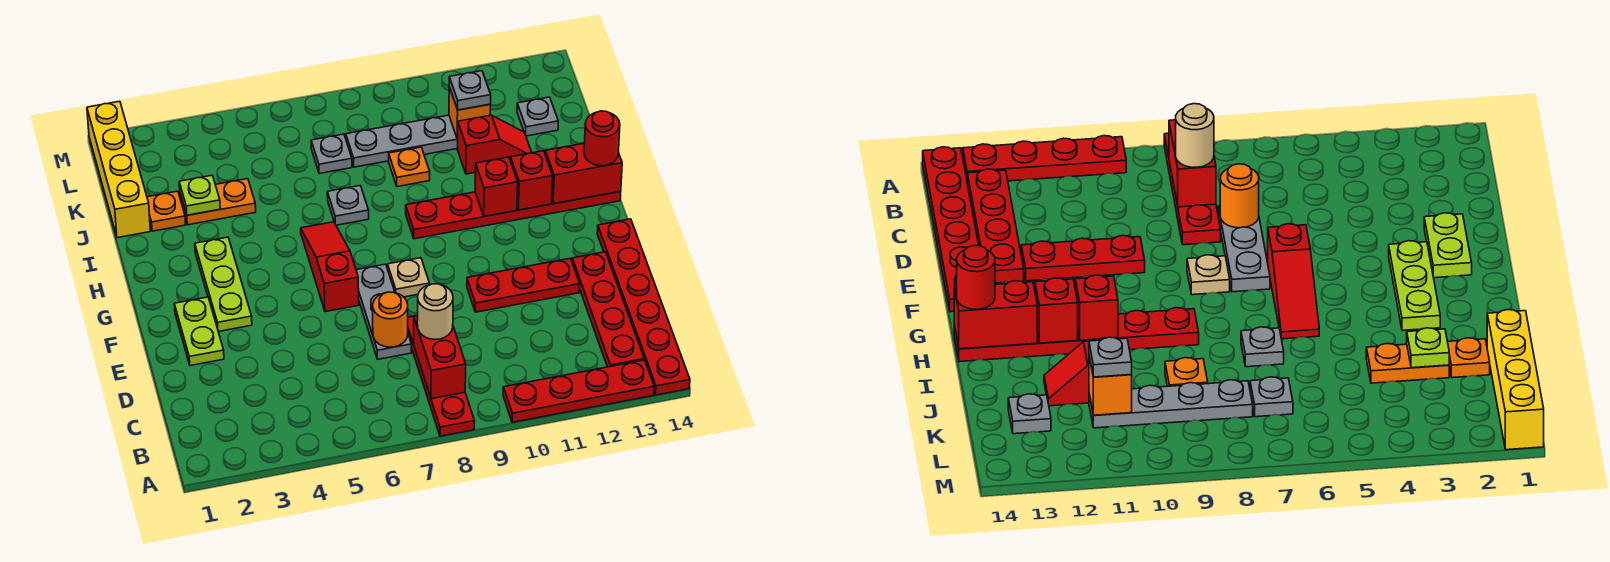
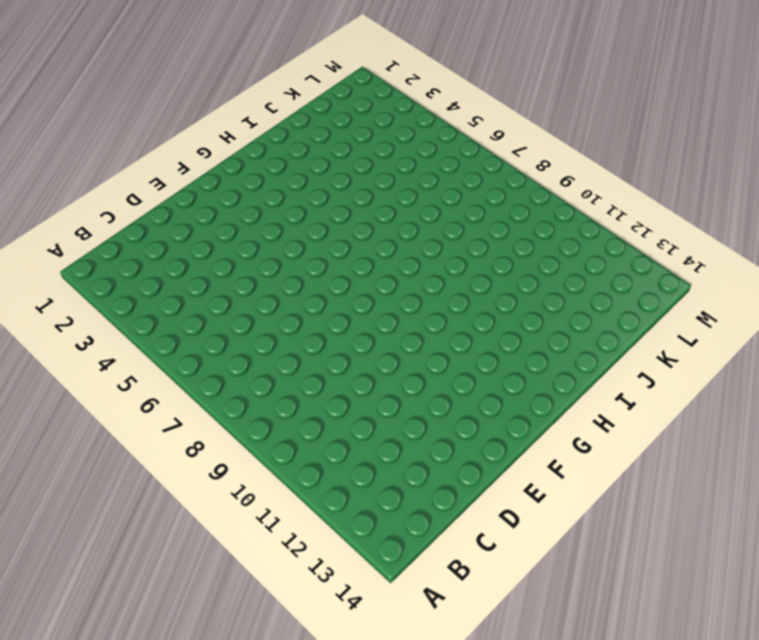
none -> red 1x4 plate [408,316,475,436]
none -> red 1x4 plate [503,360,654,422]
none -> red 1x6 plate [597,219,690,395]
none -> red 1x4 plate [572,252,644,367]

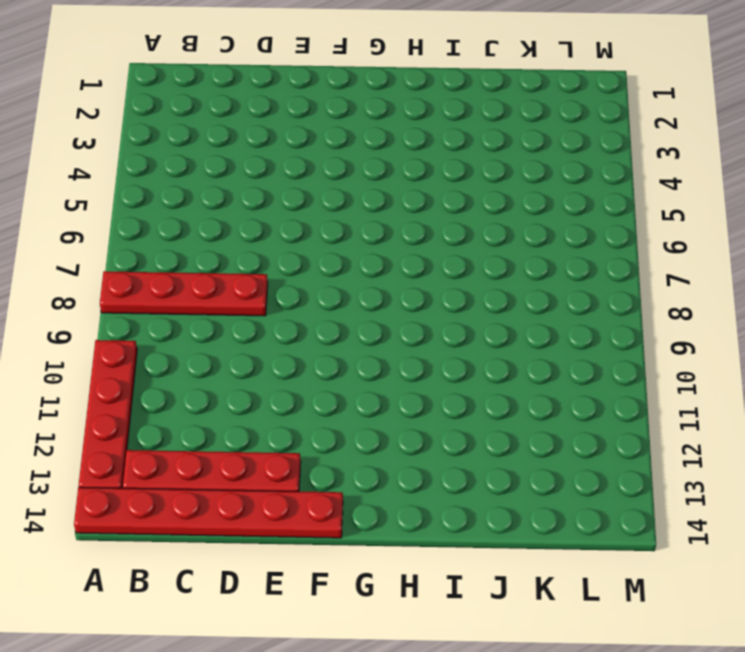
none -> grey 1x3 plate [356,264,411,359]
none -> lime 1x2 plate [174,297,224,366]
none -> red 1x3 plate [467,258,580,312]
none -> lime 1x3 plate [195,237,252,332]

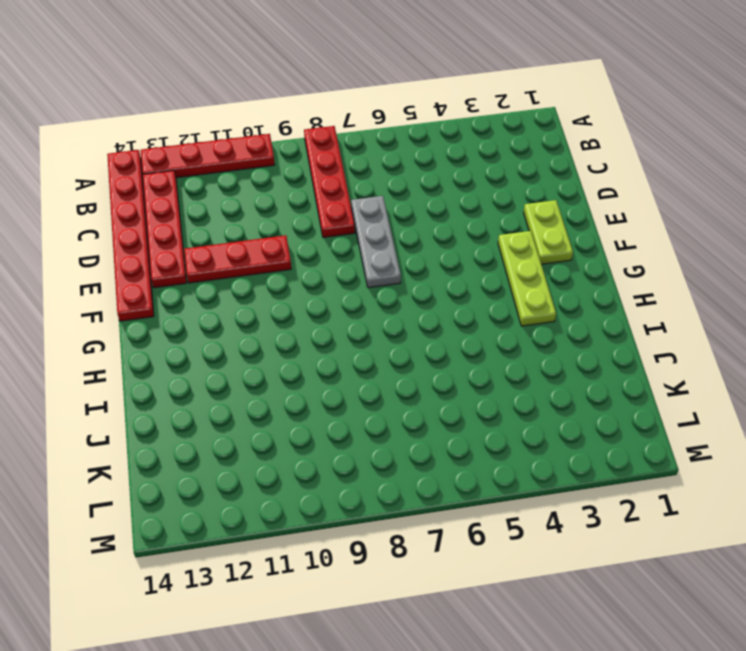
none -> red 1x3 slope [301,222,359,312]
none -> tan 1x1 plate [388,258,429,297]
none -> red 1x6 plate [406,192,621,239]
none -> grey 1x1 plate [327,186,369,225]

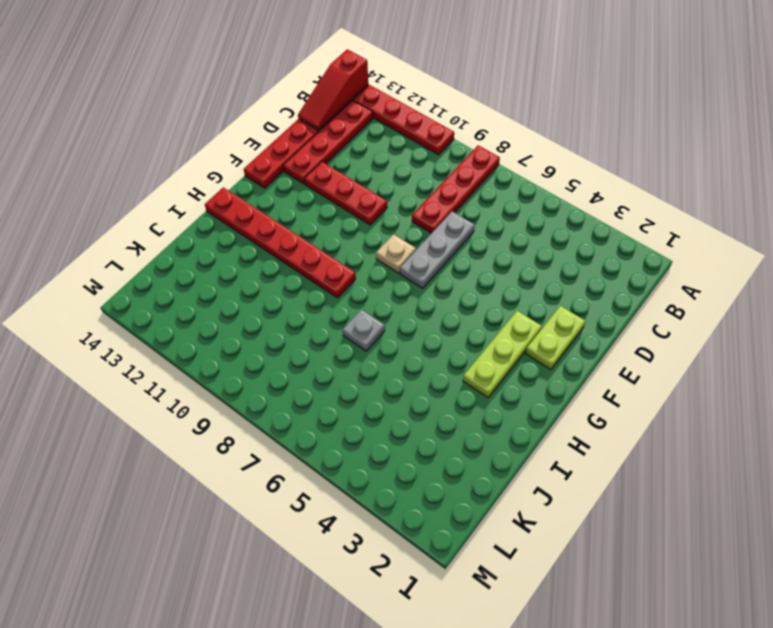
red 1x3 slope [298,49,368,130] -> red 1x3 slope moved to [301,222,359,312]
none -> yellow 1x4 brick [87,101,150,238]
none -> orange 1x1 plate [147,191,186,231]
none -> orange 1x2 plate [180,179,256,225]
none -> orange 1x1 plate [389,147,430,187]

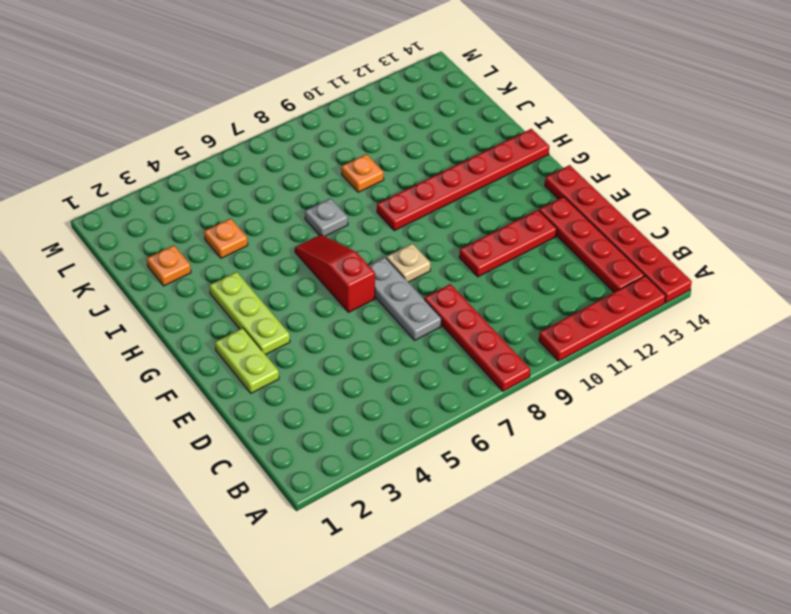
orange 1x1 plate [204,218,248,258] -> orange 1x2 plate [180,179,256,225]
none -> yellow 1x4 brick [87,101,150,238]
none -> red 1x2 slope [457,115,532,174]
none -> grey 1x1 plate [311,134,352,174]
none -> grey 1x4 plate [346,115,458,167]

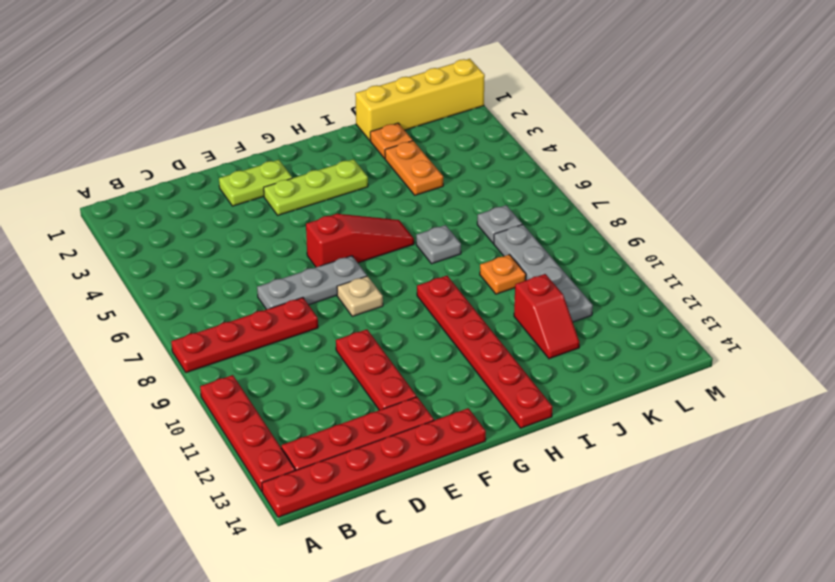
none -> grey 1x1 plate [517,97,558,136]
none -> red 1x2 brick [414,316,466,399]
none -> orange 1x1 round brick [373,292,408,347]
none -> red 1x1 brick [475,157,518,216]

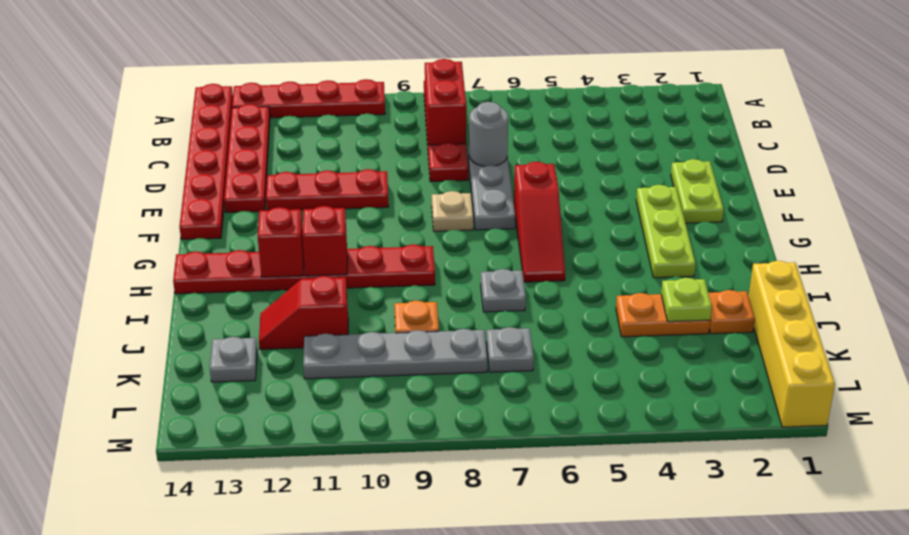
grey 1x1 round brick [469,102,508,166] -> orange 1x1 round brick [373,292,408,347]
none -> red 1x2 brick [545,143,622,204]
none -> orange 1x1 brick [449,87,491,139]
none -> tan 1x1 round brick [417,284,453,339]
none -> red 1x1 round brick [584,111,620,166]

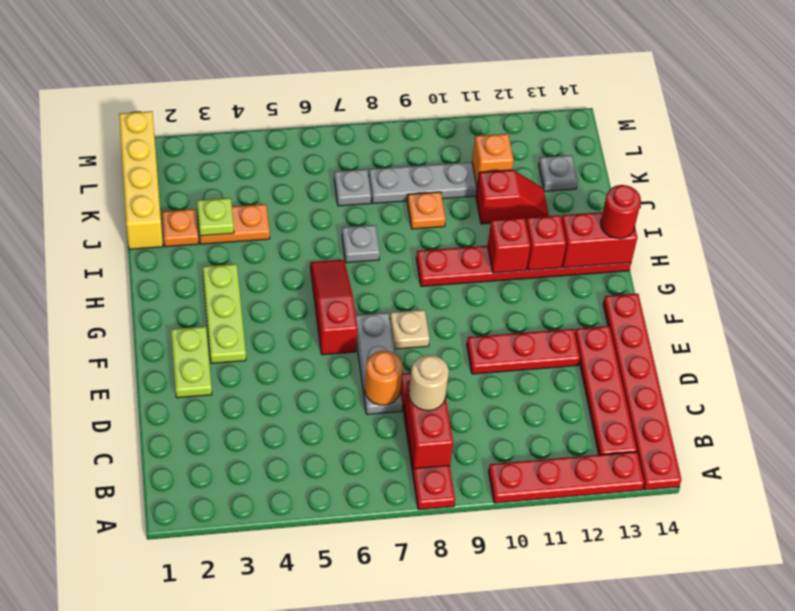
none -> grey 1x1 plate [449,71,491,110]

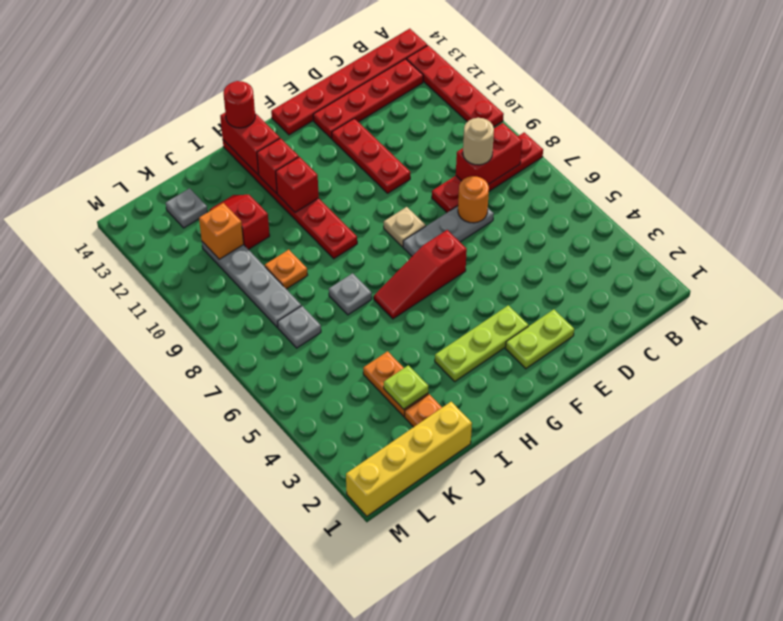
none -> grey 1x1 plate [449,71,491,110]

